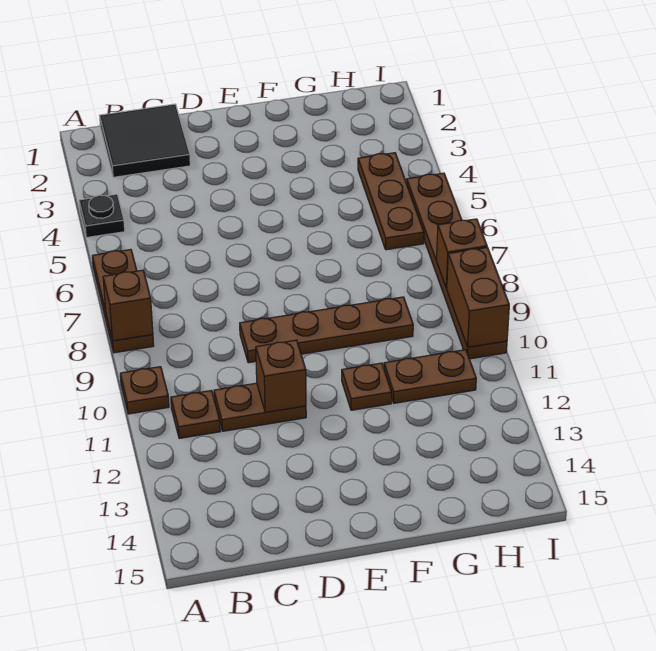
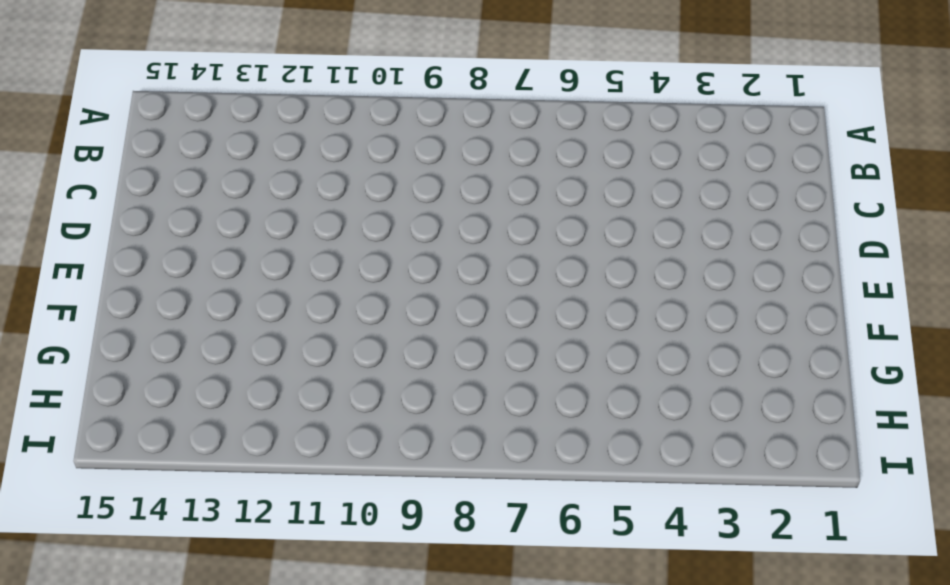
none -> black 1x1 plate [79,194,125,238]
none -> brown 1x3 plate [92,249,154,353]
none -> brown 1x1 plate [120,367,169,414]

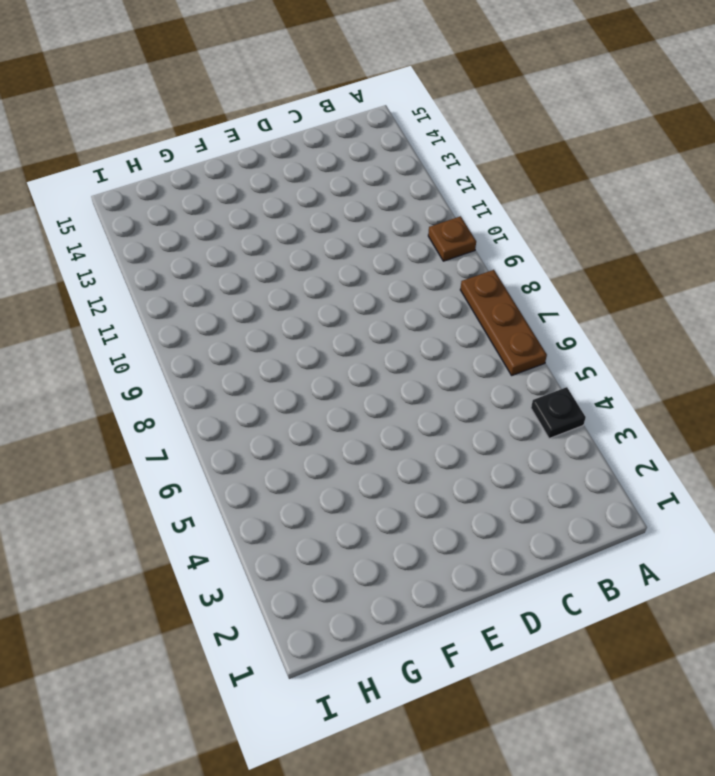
none -> black 2x2 tile [99,104,190,177]
none -> brown 1x1 plate [171,391,220,439]
none -> brown 1x2 plate [214,383,306,431]

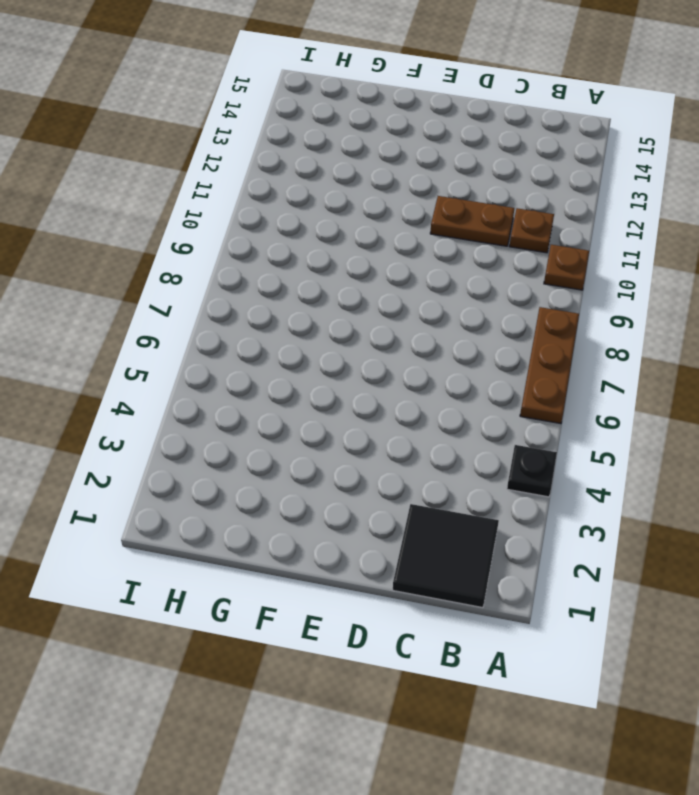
none -> brown 1x4 plate [240,297,413,363]
none -> brown 1x1 plate [342,363,392,410]
none -> brown 1x2 plate [384,350,476,403]

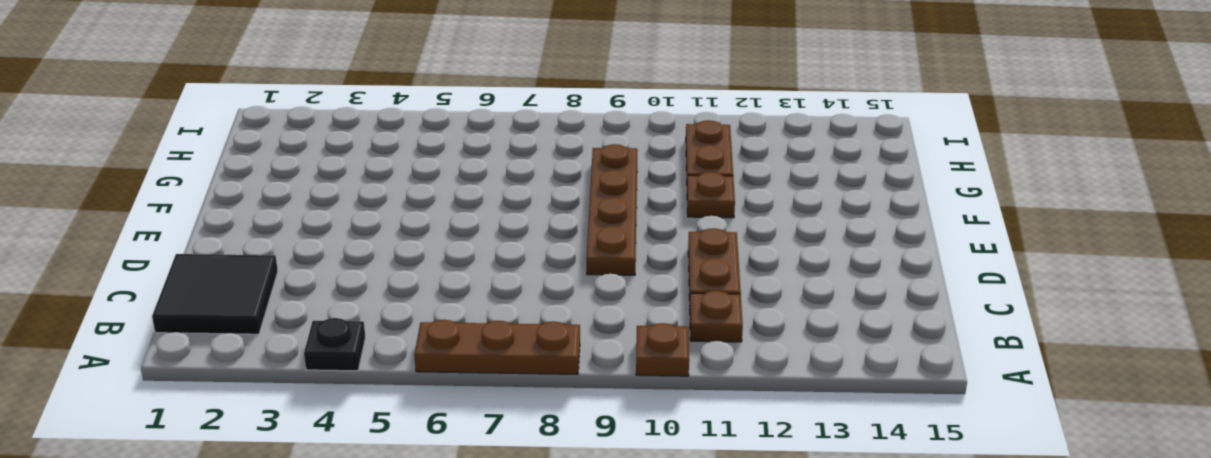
none -> brown 1x3 plate [358,153,424,250]
none -> brown 1x6 plate [407,173,507,359]
none -> brown 1x1 brick [103,270,153,341]

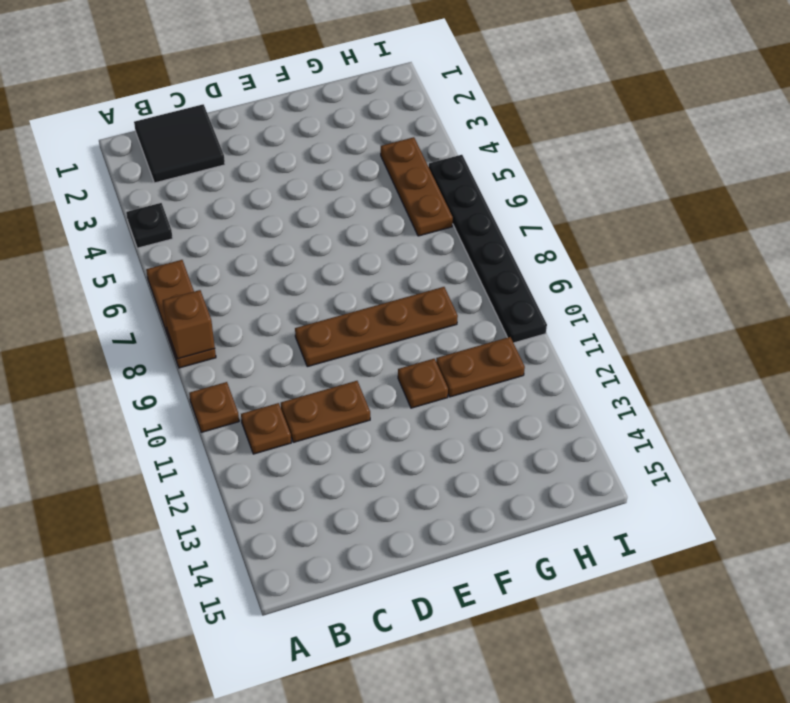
black 1x6 plate [429,155,547,343] -> brown 1x6 plate [407,173,507,359]
none -> brown 1x1 brick [256,340,306,412]
none -> brown 1x1 brick [437,219,487,288]
none -> brown 1x2 brick [447,247,509,347]

